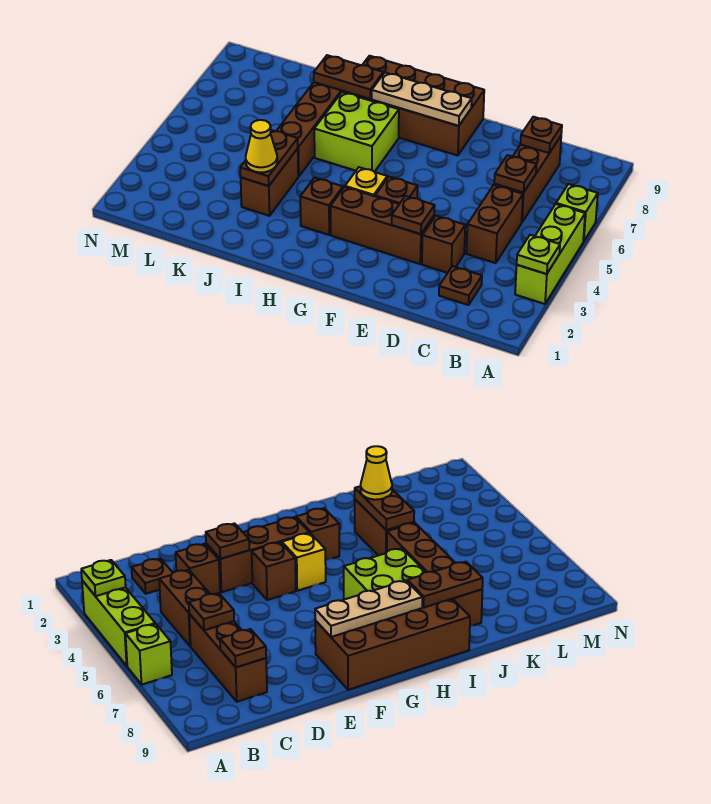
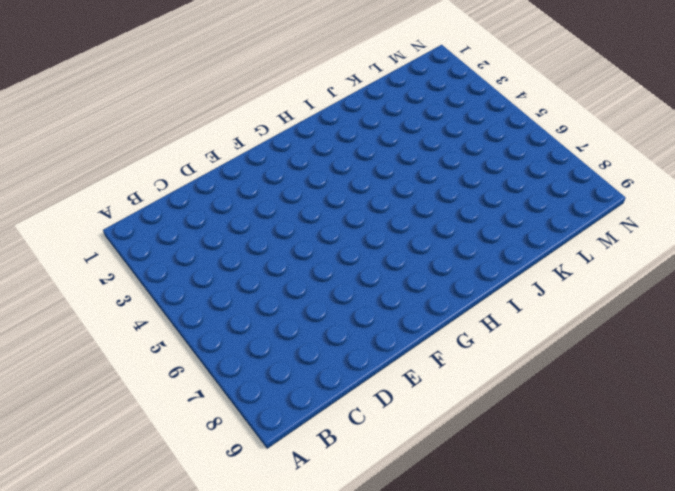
none -> lime 1x3 brick [515,204,585,304]
none -> lime 1x1 brick [556,184,598,241]
none -> brown 1x1 plate [439,266,482,305]

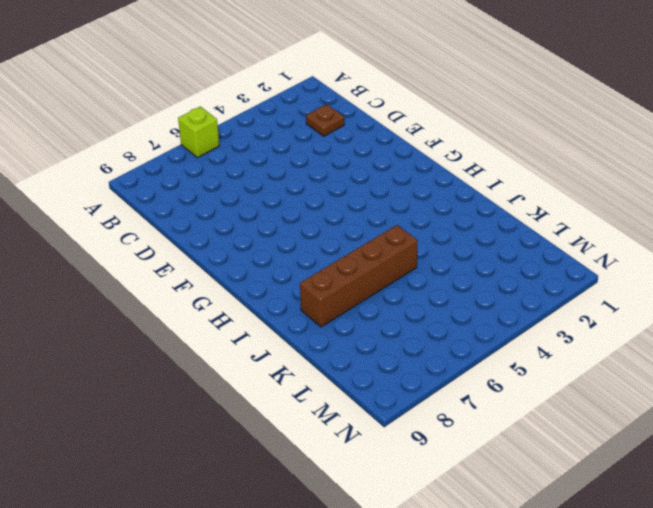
none -> lime 1x3 brick [515,204,585,304]
none -> brown 1x2 brick [466,185,523,263]
none -> brown 1x3 brick [494,136,561,222]

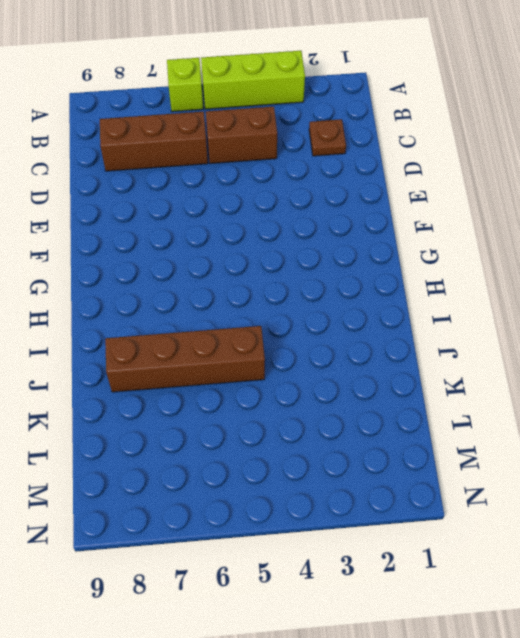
none -> brown 1x1 brick [422,216,465,273]
none -> brown 1x3 brick [331,187,434,264]
none -> brown 1x1 brick [375,177,418,204]

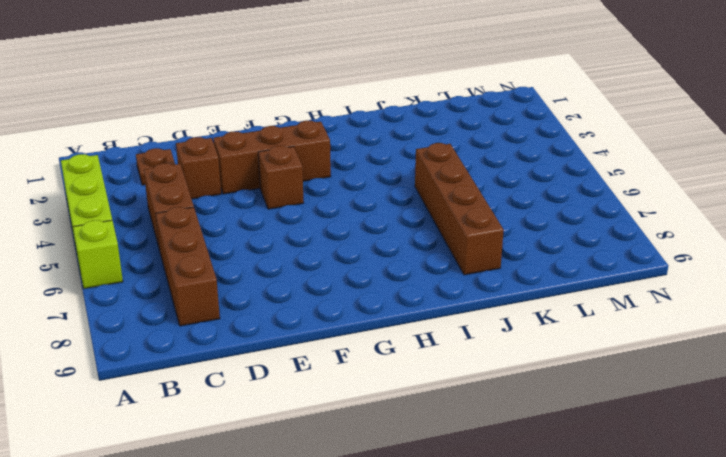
none -> brown 2x4 brick [343,56,484,156]
none -> yellow 1x1 brick [345,167,387,196]
none -> brown 1x1 brick [300,178,343,235]

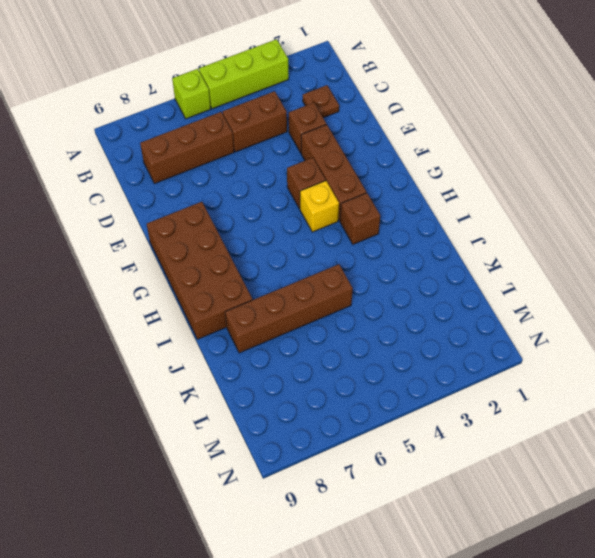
none -> lime 2x2 brick [314,92,399,172]
none -> brown 1x2 brick [241,149,298,216]
none -> lime 1x1 plate [517,235,560,274]

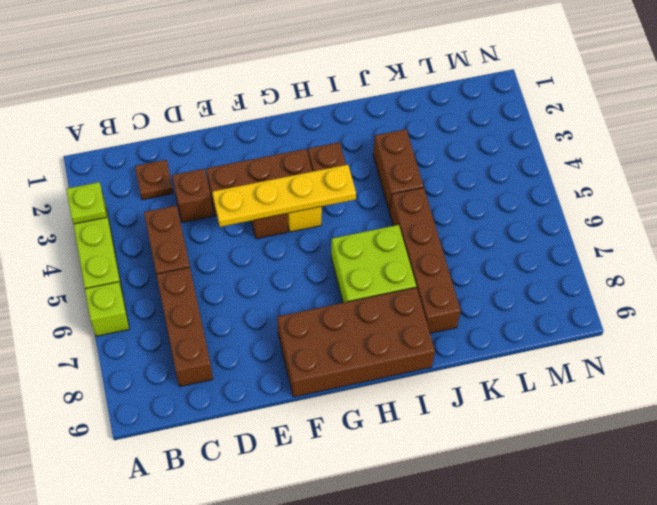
yellow 1x4 plate [212,165,356,227] -> none
none -> brown 1x1 plate [494,155,536,193]
none -> brown 1x1 plate [520,117,562,153]
none -> brown 1x1 plate [392,196,435,234]

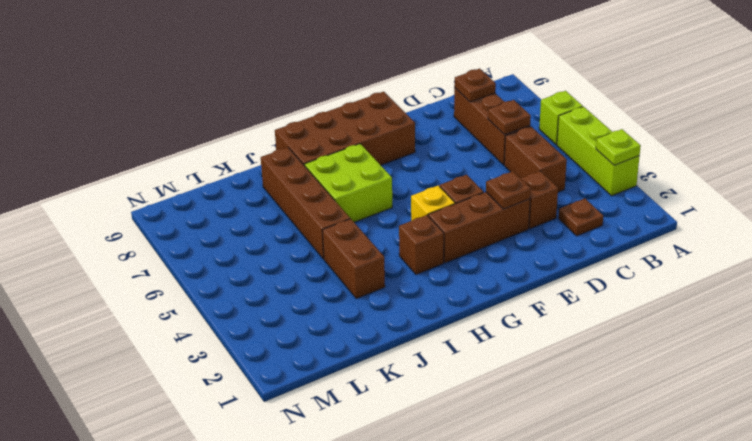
none -> tan 1x3 plate [372,73,472,126]
none -> brown 1x2 plate [314,55,383,99]
none -> brown 1x2 plate [240,130,298,186]

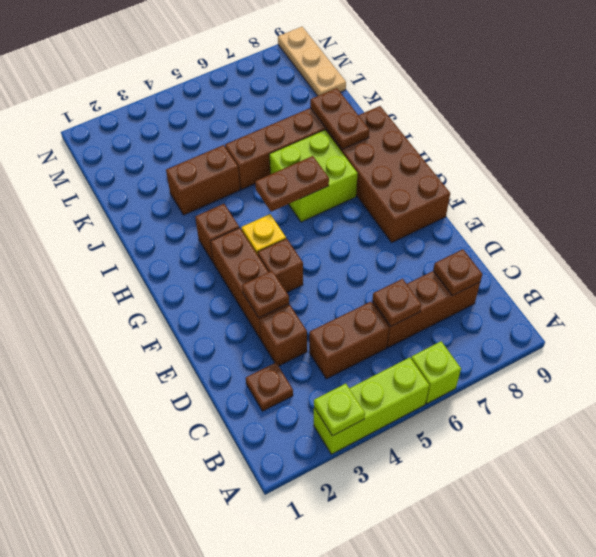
brown 1x2 plate [255,156,329,212] -> brown 1x2 plate moved to [240,130,298,186]
tan 1x3 plate [278,27,346,96] -> tan 1x3 plate moved to [372,73,472,126]
none -> yellow 1x1 cone [246,120,277,172]

